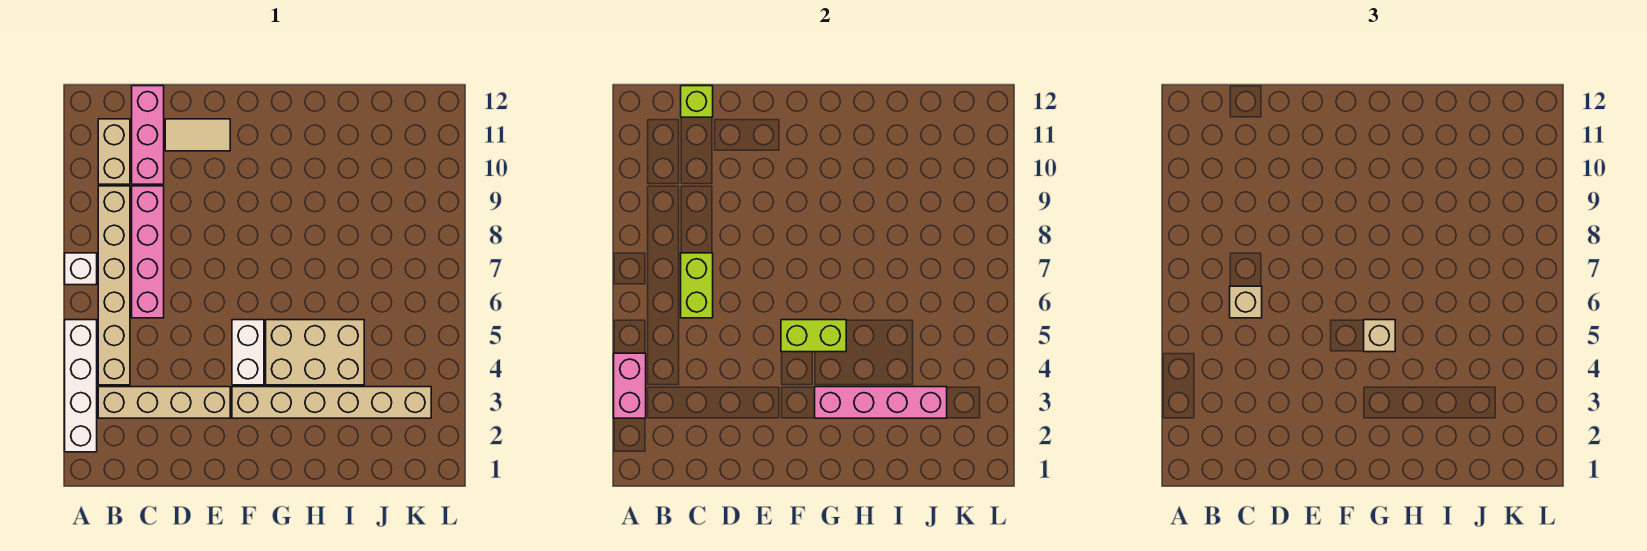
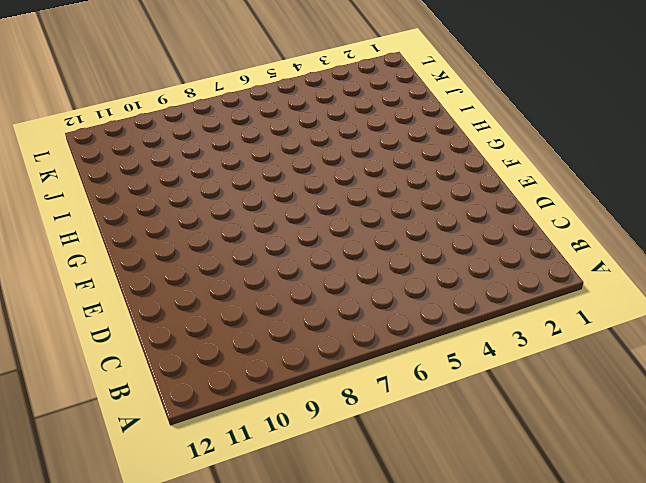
none -> white 1x4 brick [65,320,97,452]
none -> white 1x1 brick [65,253,97,285]
none -> tan 1x4 brick [98,387,230,418]

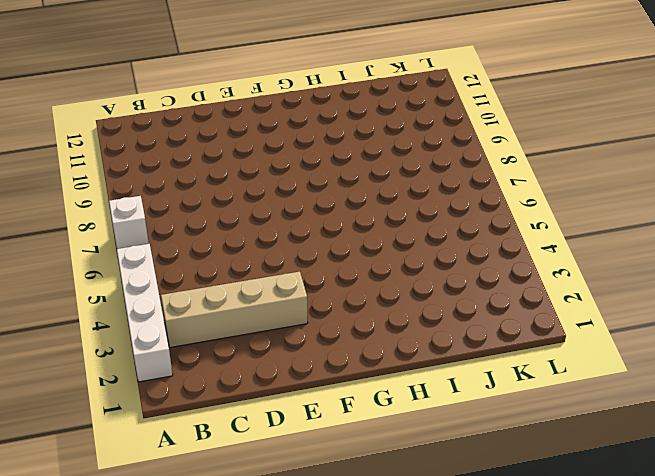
none -> tan 1x6 brick [98,186,130,385]
none -> tan 1x2 brick [98,119,130,184]
none -> pink 1x4 brick [132,186,164,318]

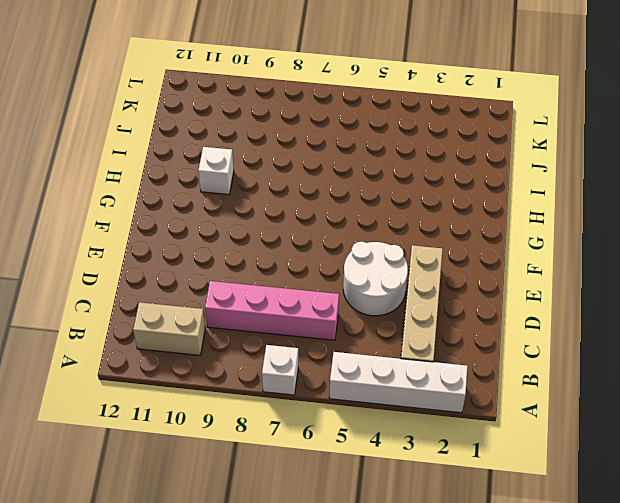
white 2x2 round brick [343,242,408,316] -> none
white 1x1 brick [198,147,234,195] -> none
none -> tan 1x6 brick [98,186,130,385]
none -> pink 1x3 brick [132,86,164,184]
none -> tan 1x2 tile [165,119,230,151]

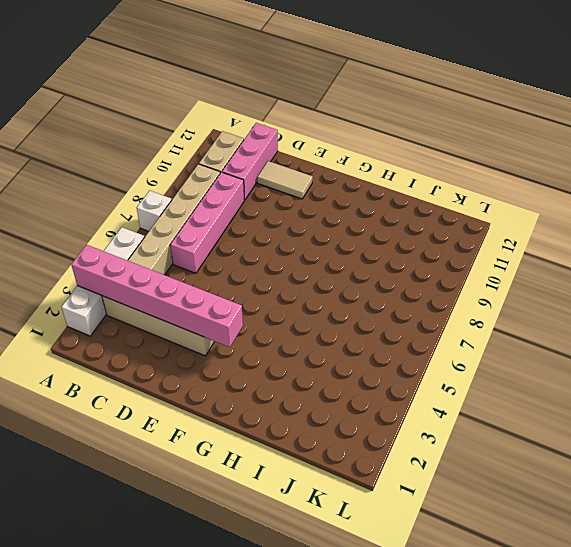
pink 1x6 brick [71,245,243,347] -> pink 1x2 brick [614,353,646,418]
none -> tan 1x6 brick [232,387,431,418]
none -> white 1x2 brick [232,320,264,385]
none -> tan 2x3 brick [266,320,364,385]

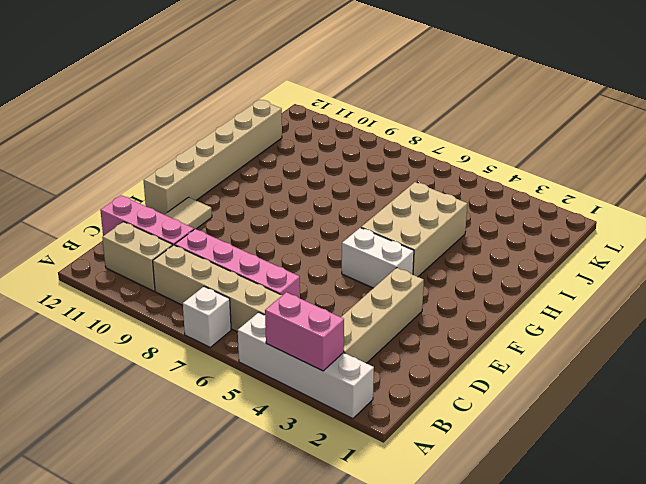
tan 1x6 brick [144,100,282,214] -> tan 1x6 brick moved to [232,387,431,418]
none -> lime 1x2 brick [681,253,713,318]
none -> lime 1x1 brick [681,86,713,117]
none -> lime 1x2 brick [781,320,846,352]

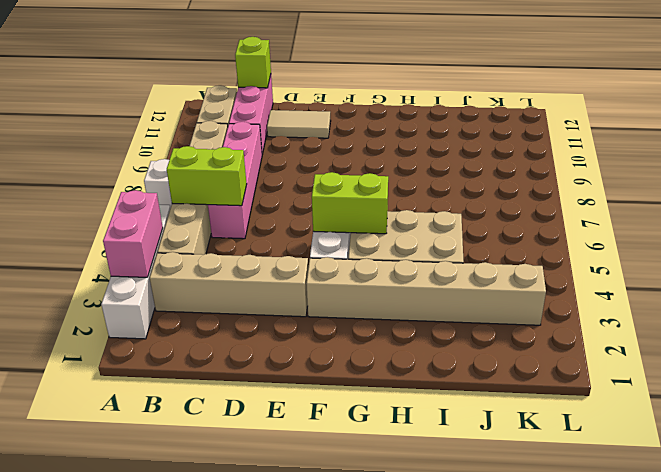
lime 1x2 brick [167,146,247,206] -> lime 1x2 brick turned to [681,253,713,318]
none -> pink 1x4 brick [815,387,947,418]
none -> tan 1x1 brick [1230,286,1262,318]
none -> tan 1x1 brick [1364,320,1395,352]

